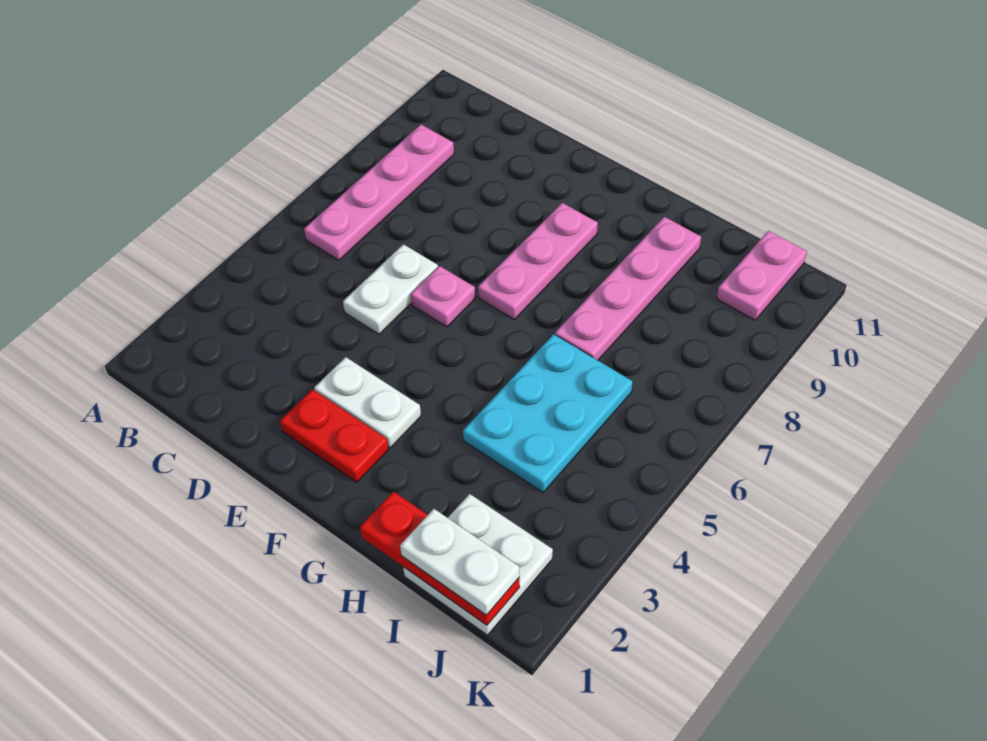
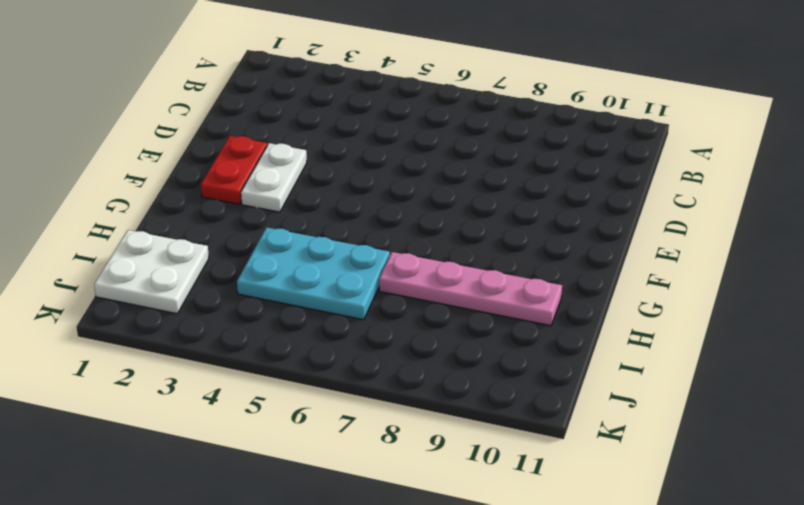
none -> pink 1x4 plate [304,125,454,260]
none -> white 1x2 plate [343,244,438,334]
none -> pink 1x1 plate [411,266,475,327]

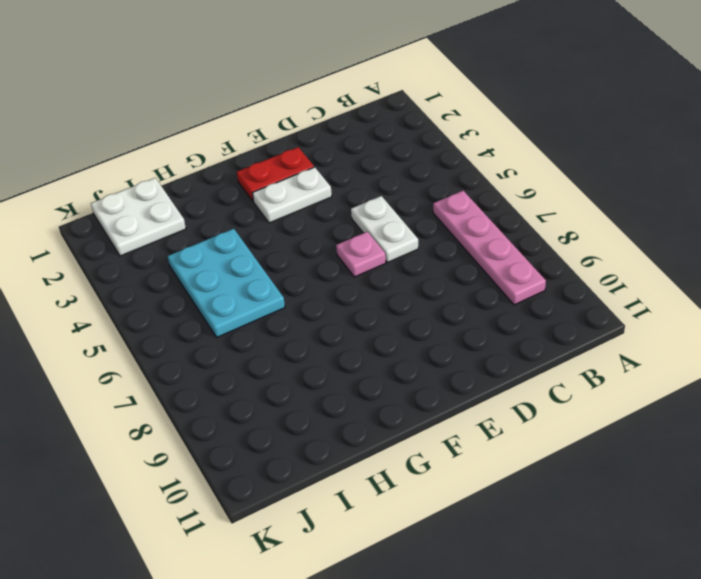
none -> pink 1x3 plate [478,203,598,319]
none -> pink 1x4 plate [555,217,701,360]
none -> pink 1x2 plate [717,231,807,320]

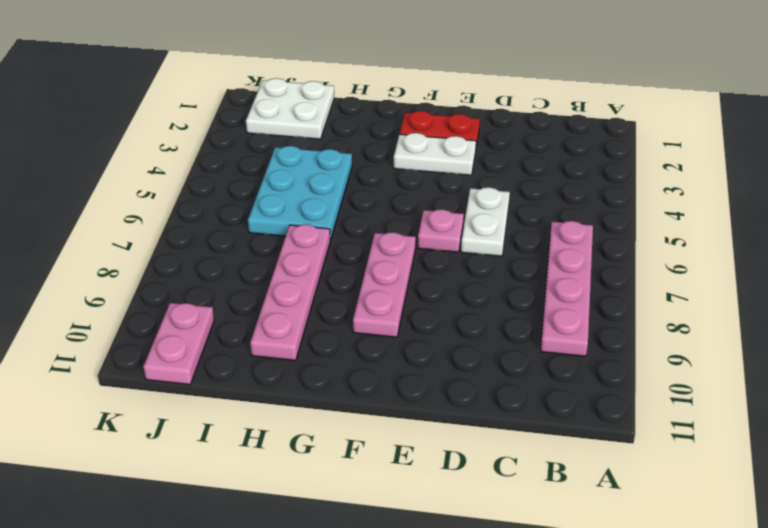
none -> red 1x3 plate [360,492,520,625]
none -> white 1x2 plate [400,509,519,615]

